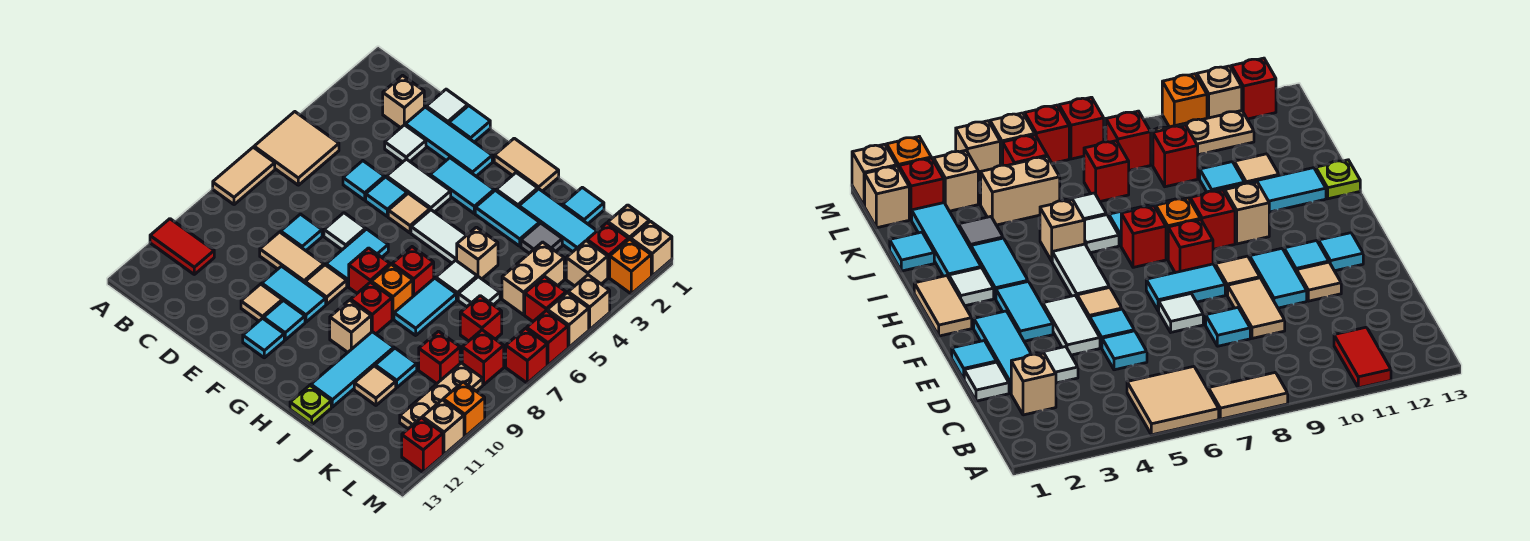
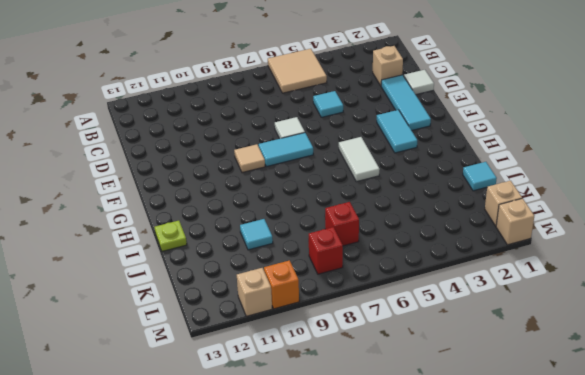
none -> tan 1x2 tile [213,147,275,205]
none -> red 1x2 tile [150,219,214,274]
none -> white 1x1 tile [385,125,426,162]
none -> cyan 1x1 tile [281,214,322,251]

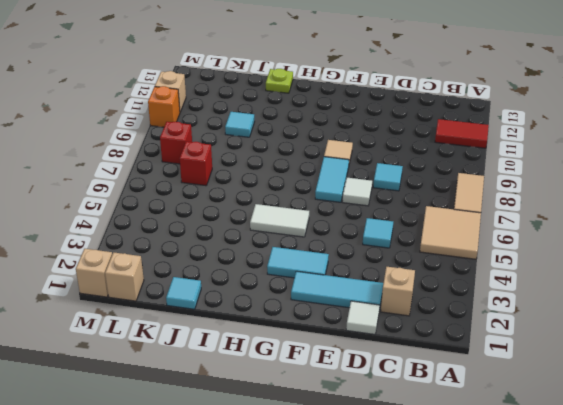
none -> white 1x1 tile [385,125,426,162]
none -> tan 1x2 tile [260,232,324,283]
none -> cyan 1x1 tile [449,106,490,142]
none -> white 1x2 tile [387,159,451,212]

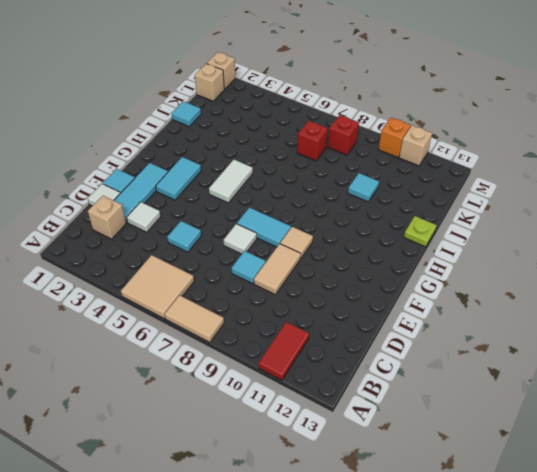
none -> white 1x2 tile [387,159,451,212]
none -> cyan 1x1 tile [366,177,407,216]
none -> cyan 1x2 tile [262,266,326,322]
none -> tan 1x1 tile [241,284,282,321]

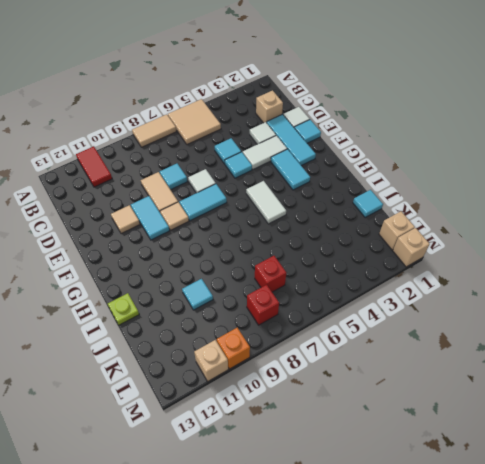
white 1x2 tile [243,136,287,169] -> white 1x2 tile turned to [387,159,451,212]
none -> tan 1x1 tile [388,193,430,233]
none -> cyan 1x1 tile [264,300,305,340]
none -> cyan 1x1 tile [243,318,284,358]
none -> tan 1x2 tile [494,138,559,191]

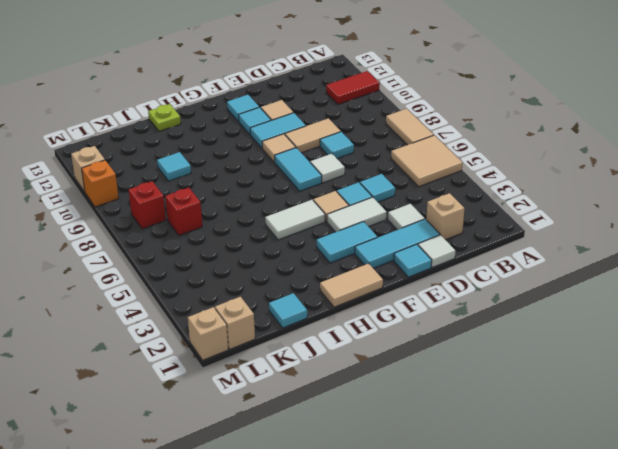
none -> red 1x1 brick [349,248,390,293]
none -> white 1x1 tile [496,173,538,207]
none -> cyan 1x2 tile [475,190,540,246]
none -> red 1x1 brick [392,247,434,296]

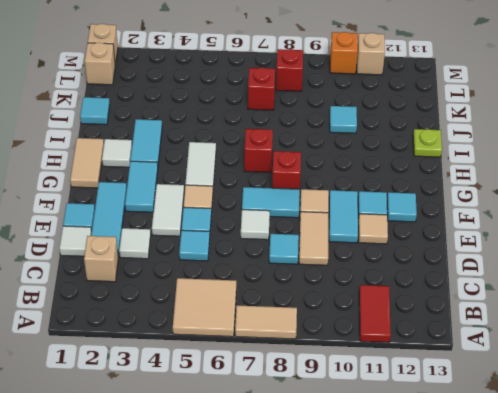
none -> orange 1x1 brick [371,264,413,319]
none -> red 1x1 brick [351,282,392,334]
none -> tan 1x1 brick [330,300,371,352]
none -> cyan 1x3 tile [519,189,597,252]

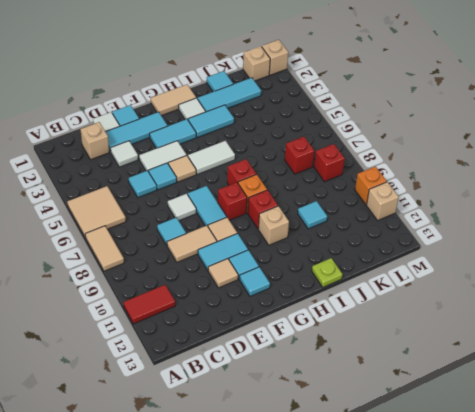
none -> tan 1x1 brick [457,227,498,279]
none -> white 1x1 tile [436,260,477,300]
none -> cyan 1x2 tile [394,278,456,335]
none -> cyan 1x3 tile [311,332,394,407]

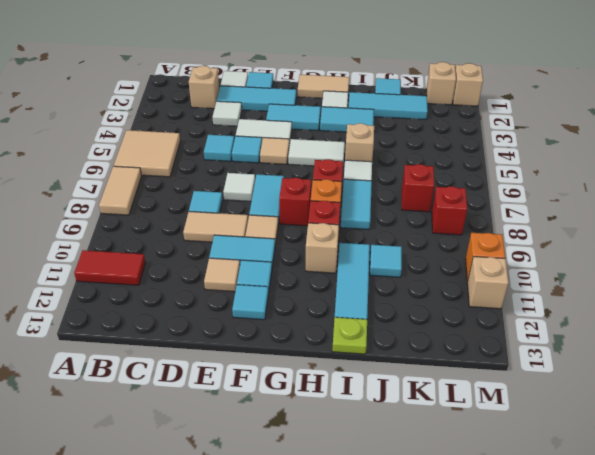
none -> grey 1x1 tile [521,223,562,253]
none -> white 1x1 tile [458,277,500,307]
none -> tan 1x1 tile [354,366,396,405]
none -> tan 1x2 brick [502,242,564,315]

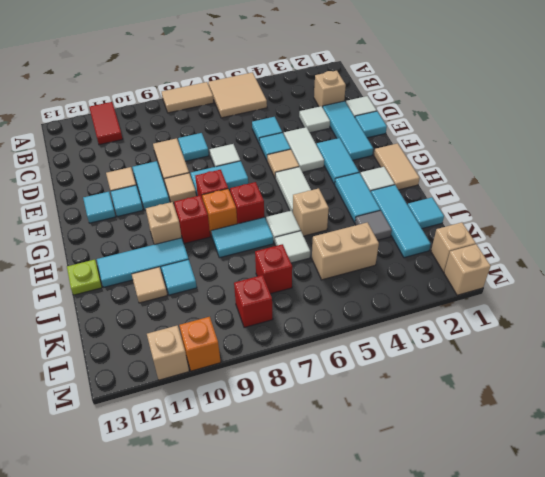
none -> red 1x1 brick [419,331,460,384]
none -> red 1x1 brick [587,223,628,277]
none -> tan 1x1 brick [566,241,608,286]
none -> red 1x1 brick [525,276,566,321]

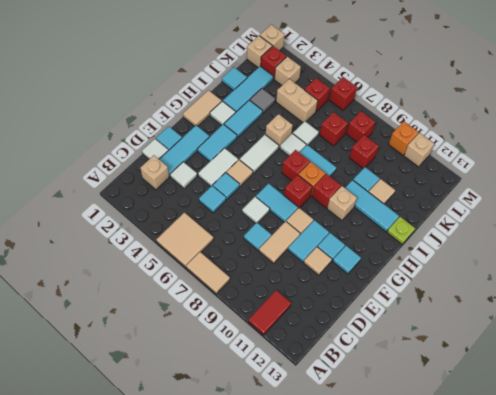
none -> tan 1x3 plate [400,363,483,429]
none -> orange 1x1 brick [610,239,651,294]
none -> tan 1x1 brick [568,275,610,329]
none -> tan 1x1 brick [547,293,589,347]

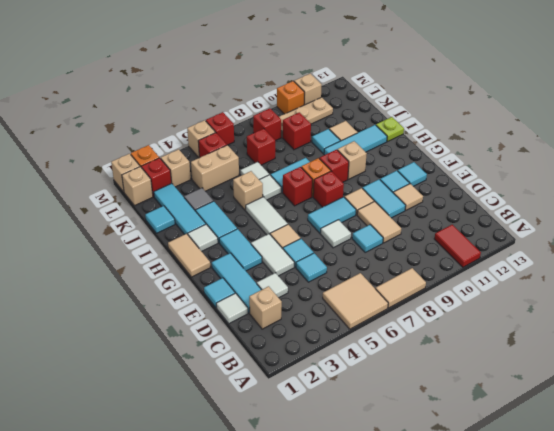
none -> tan 1x1 brick [568,275,610,329]
none -> red 1x1 brick [506,328,547,383]
none -> red 1x1 brick [402,418,443,472]

